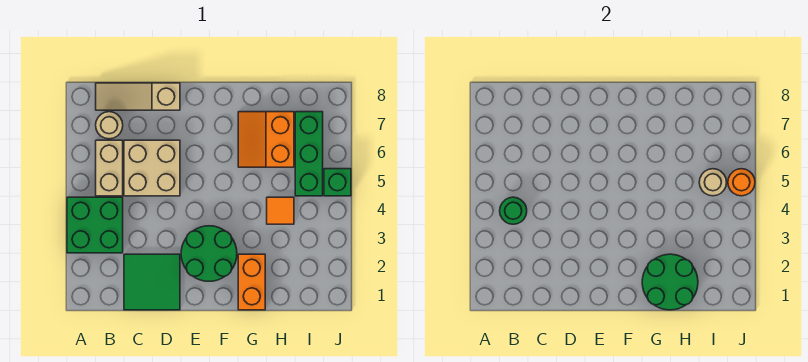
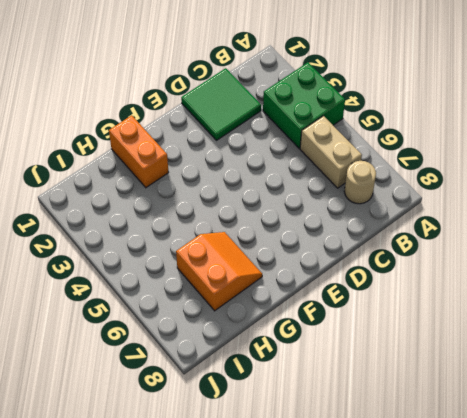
none -> tan 1x3 slope [96,83,180,110]
none -> tan 2x2 brick [124,140,180,196]
none -> green 2x2 round brick [181,226,237,281]

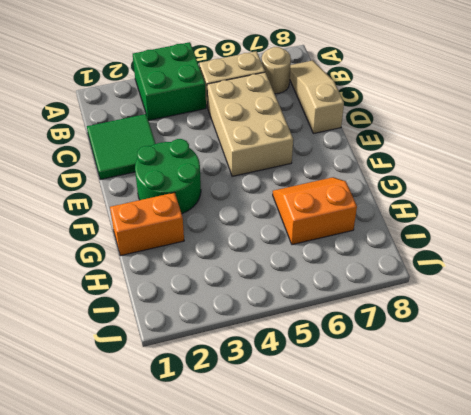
tan 2x3 brick [207,72,293,176] -> tan 2x2 brick [124,140,180,196]
none -> orange 1x1 tile [267,197,294,224]
none -> green 1x3 brick [295,112,323,196]
none -> green 1x1 brick [324,169,351,196]

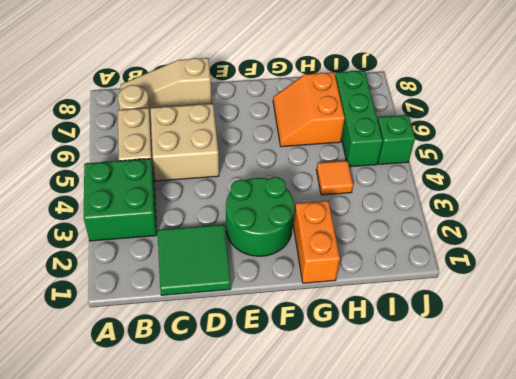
none -> green 1x1 round brick [500,197,527,224]
none -> green 2x2 round brick [642,254,698,310]
none -> tan 1x1 round brick [699,169,726,196]

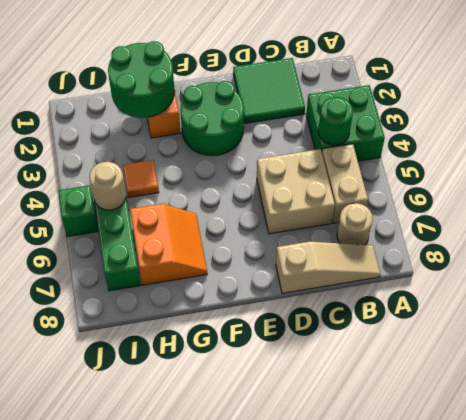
none -> orange 1x1 round brick [728,169,755,196]

